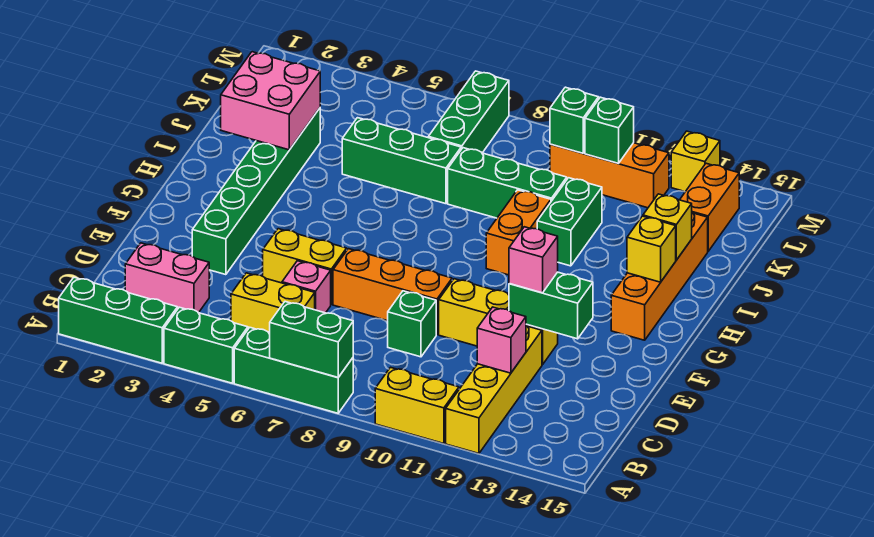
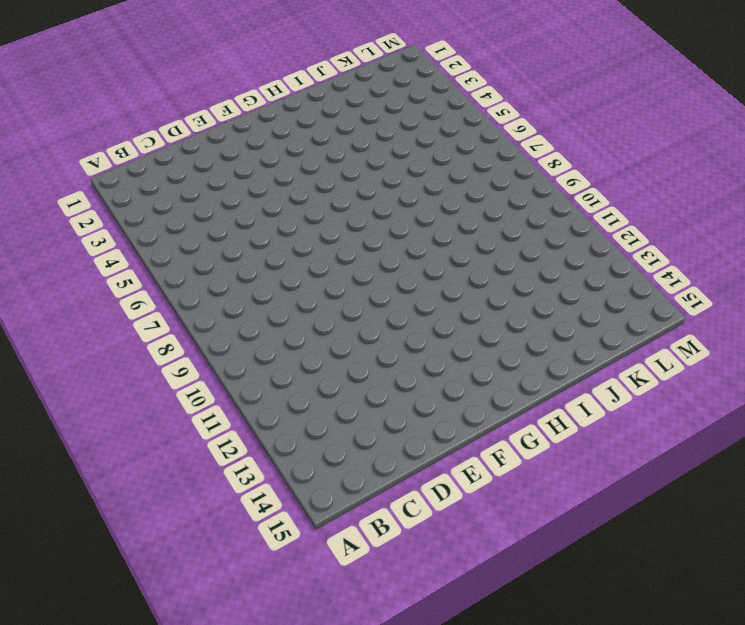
none -> green 1x3 brick [59,277,178,363]
none -> green 1x2 brick [164,307,248,383]
none -> green 1x3 brick [234,328,353,413]
none -> yellow 1x2 brick [375,367,459,444]

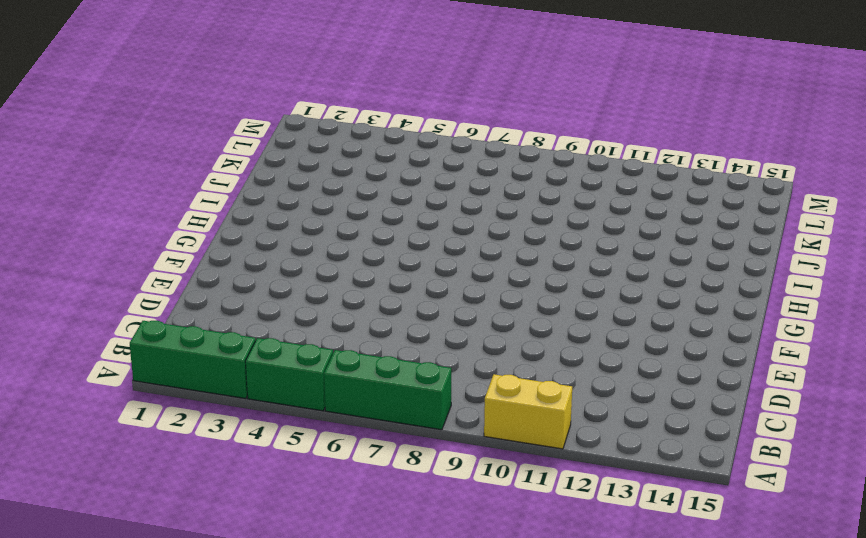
none -> yellow 1x4 brick [446,325,542,453]
none -> pink 1x2 brick [125,243,209,313]
none -> yellow 1x2 brick [231,273,315,333]
none -> pink 1x1 brick [282,261,331,313]

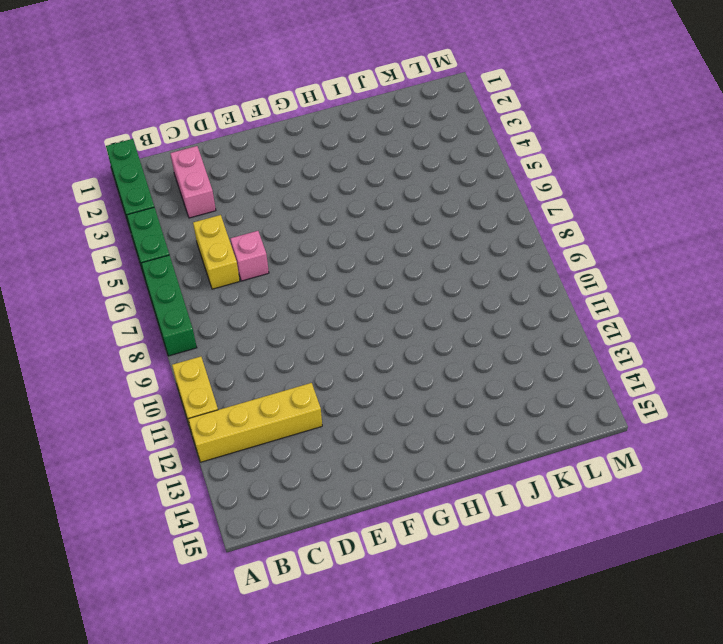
none -> green 1x1 brick [388,291,436,357]
none -> green 1x6 brick [192,108,320,275]
none -> yellow 1x2 brick [263,229,347,304]
none -> orange 1x3 brick [333,249,452,335]

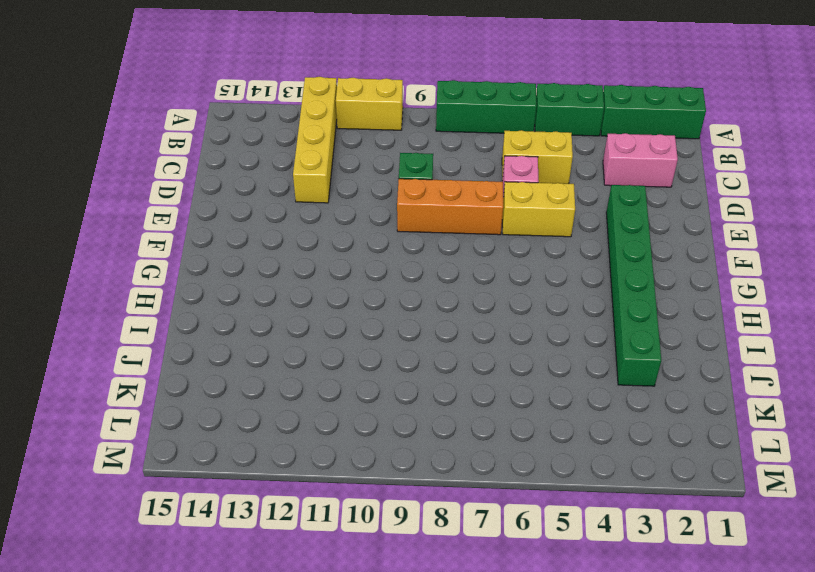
none -> yellow 1x3 brick [439,279,558,365]
none -> orange 1x4 brick [611,212,708,340]
none -> orange 1x2 brick [486,190,551,275]
none -> green 1x2 brick [537,178,602,266]

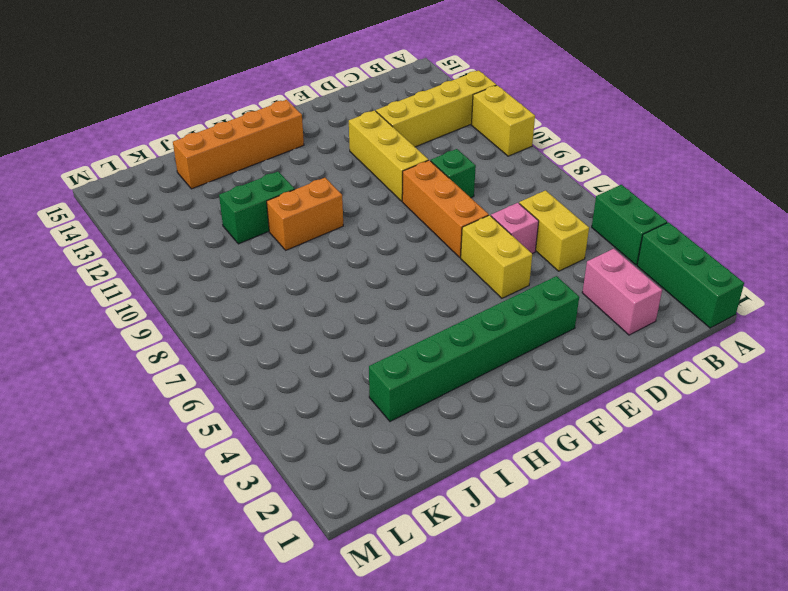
none -> green 1x3 brick [234,328,353,413]
none -> green 1x3 brick [342,118,461,204]
none -> green 1x3 brick [448,148,567,218]
none -> green 1x3 brick [428,71,509,153]

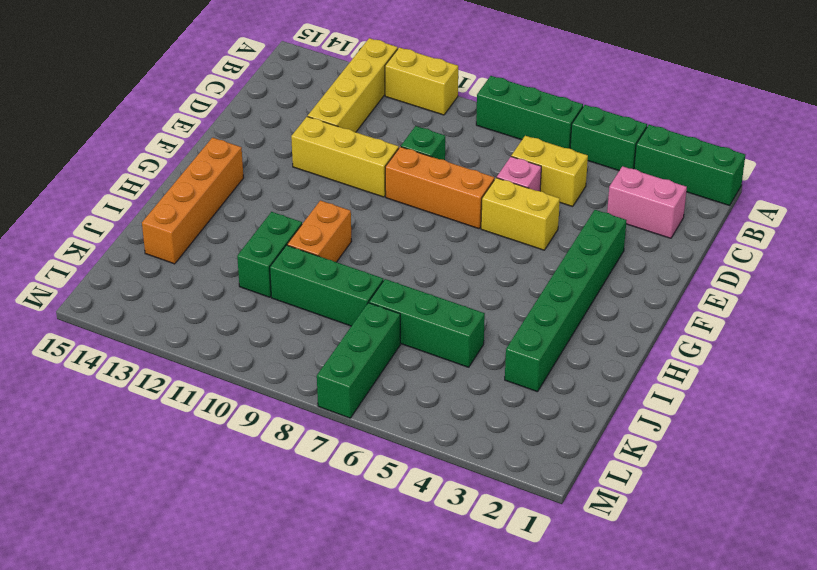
none -> orange 1x2 brick [680,163,739,251]
none -> orange 1x3 brick [550,143,669,208]
none -> yellow 1x1 brick [671,131,720,192]
none -> green 1x2 brick [270,302,353,377]

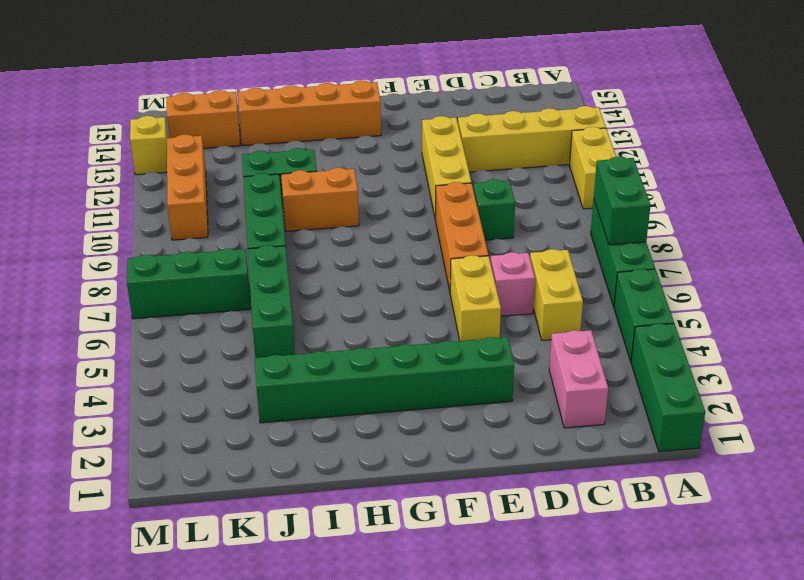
none -> pink 1x1 brick [477,307,526,373]
none -> green 1x2 brick [509,272,593,339]
none -> yellow 1x1 brick [627,216,676,282]
none -> pink 2x2 brick [221,52,320,150]

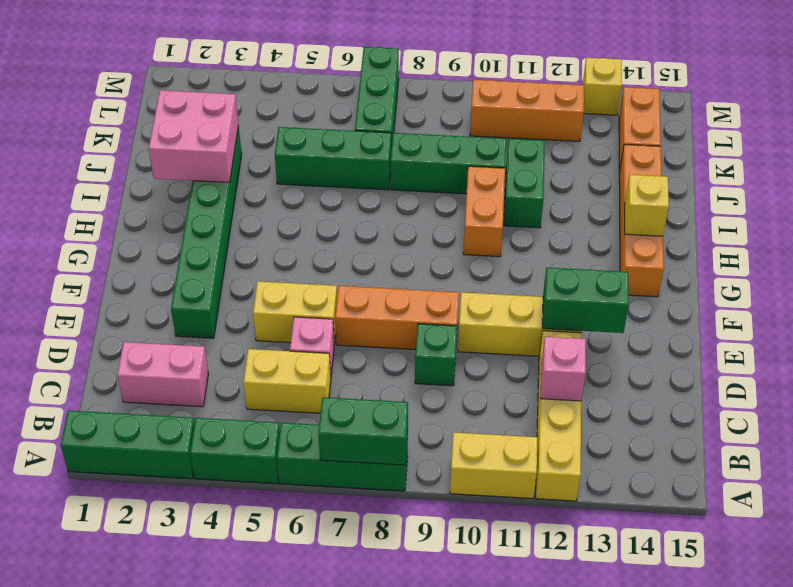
none -> yellow 1x1 brick [643,194,692,260]
none -> green 1x1 brick [550,87,599,153]
none -> green 1x1 brick [585,97,634,163]
none -> pink 1x1 brick [509,227,558,293]

